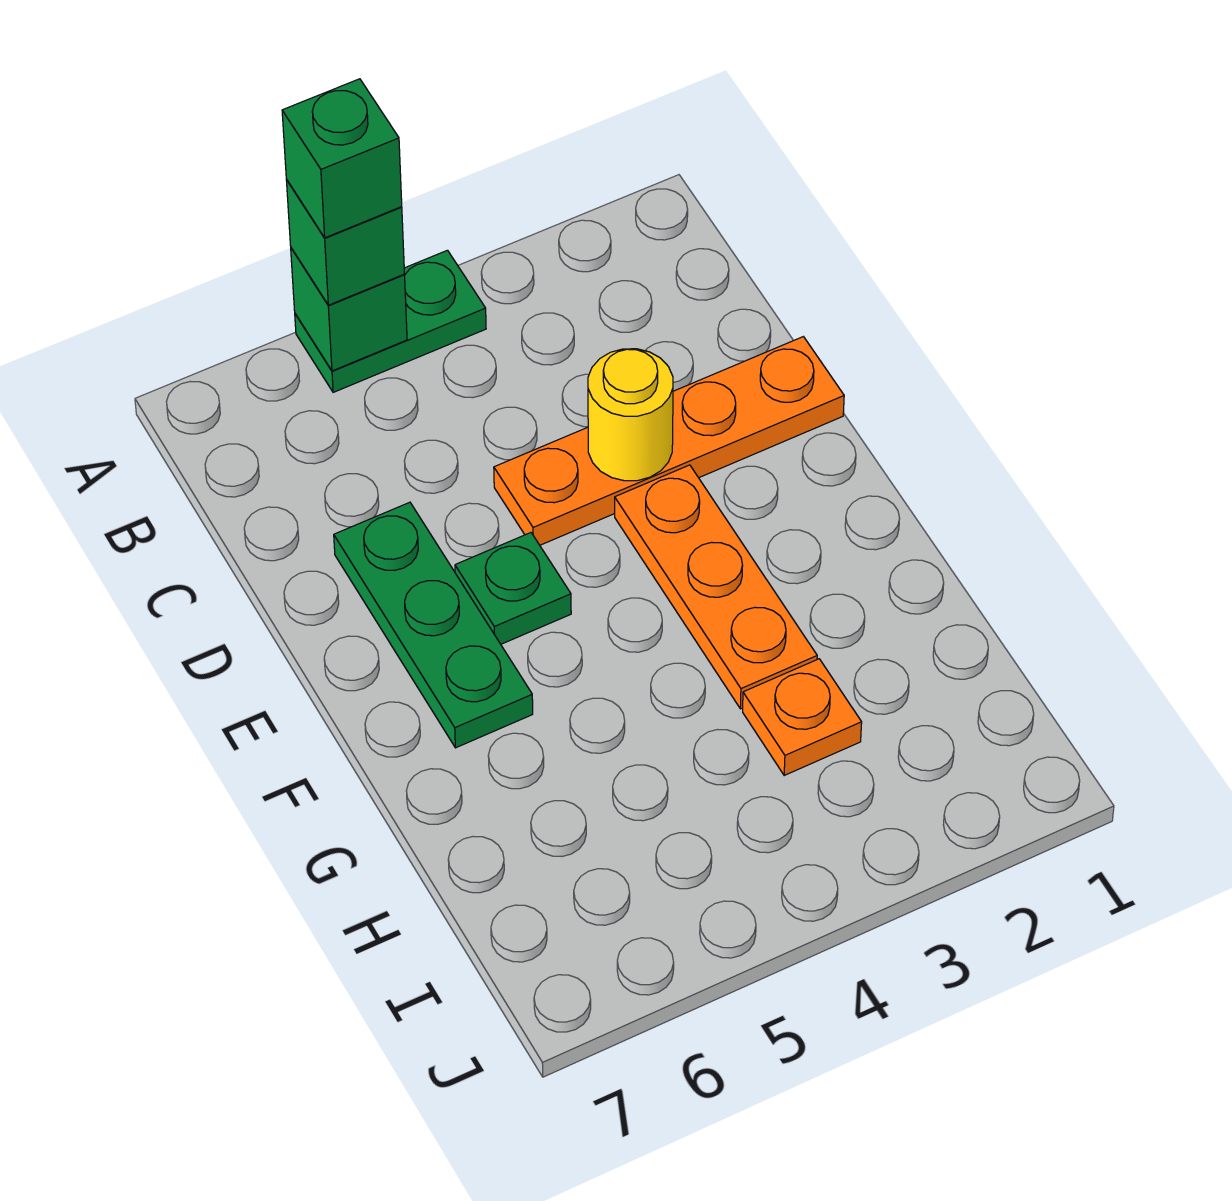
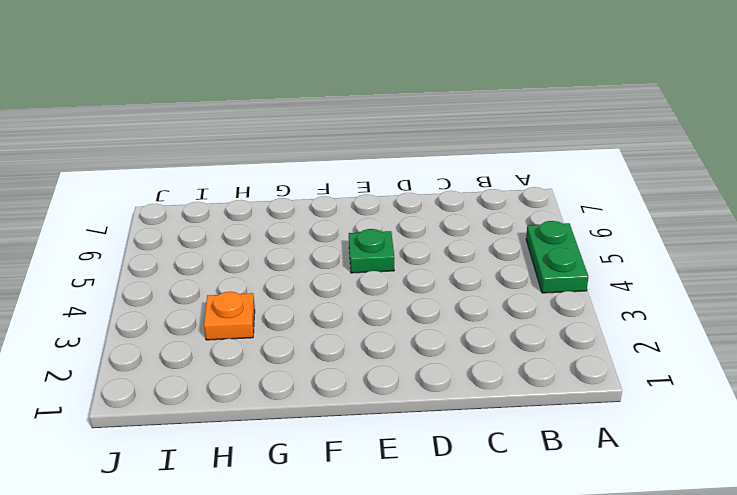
none -> orange 1x4 plate [494,337,844,545]
none -> green 1x3 plate [334,502,533,748]

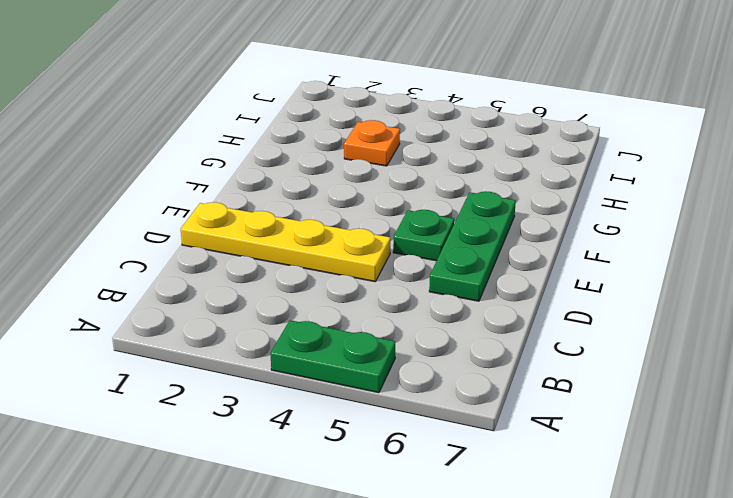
yellow 1x4 plate [181,202,390,282] -> orange 1x4 plate [494,337,844,545]
none -> orange 1x3 plate [615,465,817,709]
none -> green 1x1 brick [291,248,407,371]

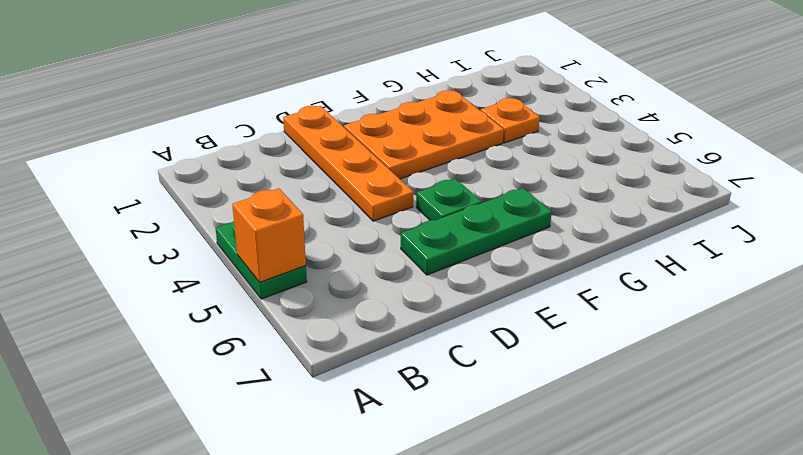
orange 1x1 brick [232,188,306,282] -> green 1x1 brick [291,248,407,371]
orange 2x3 plate [344,90,504,179] -> orange 1x3 plate [615,465,817,709]
none -> yellow 1x1 round brick [588,349,673,481]
none -> green 1x1 brick [286,180,405,305]

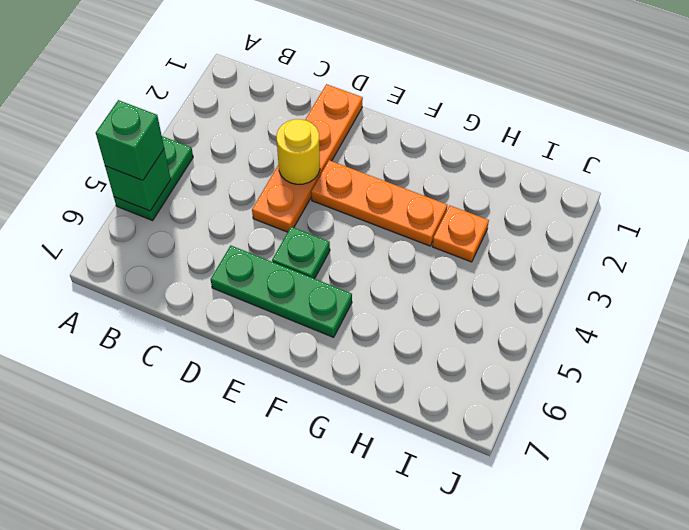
none -> green 1x1 brick [282,79,402,238]

